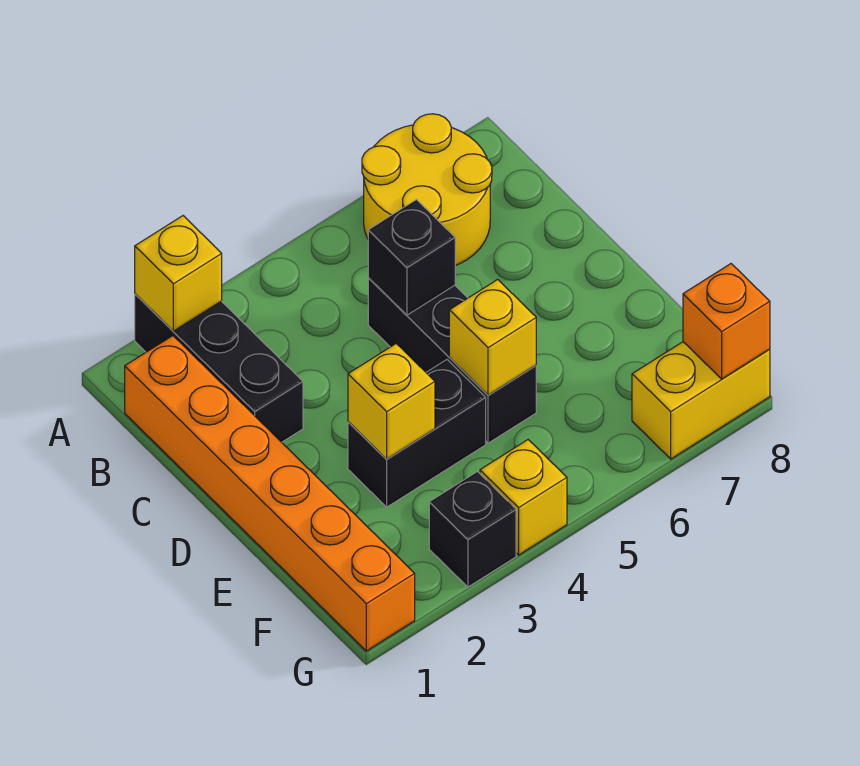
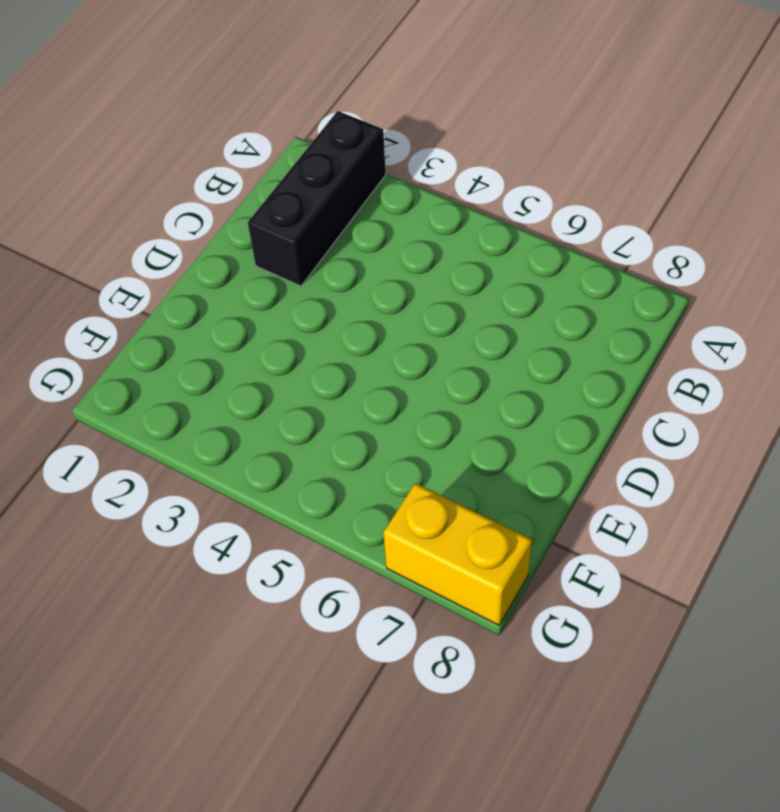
none -> yellow 2x2 round brick [362,114,492,266]
none -> orange 1x6 brick [125,336,415,651]
none -> black 1x3 brick [368,278,536,443]

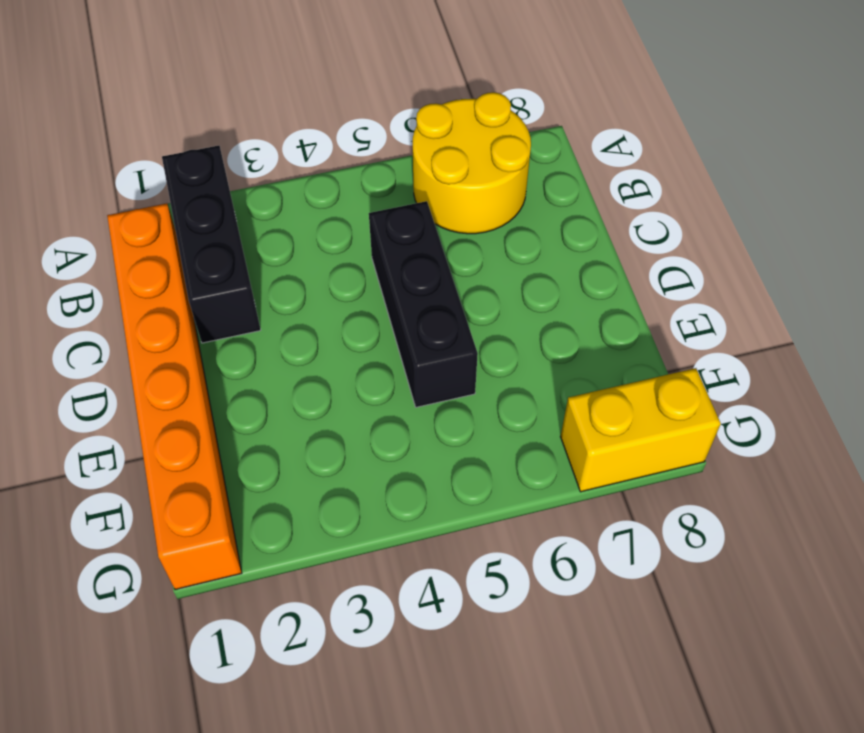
none -> black 1x2 brick [348,360,486,507]
none -> black 1x1 brick [429,472,516,587]
none -> yellow 1x1 brick [480,440,567,555]

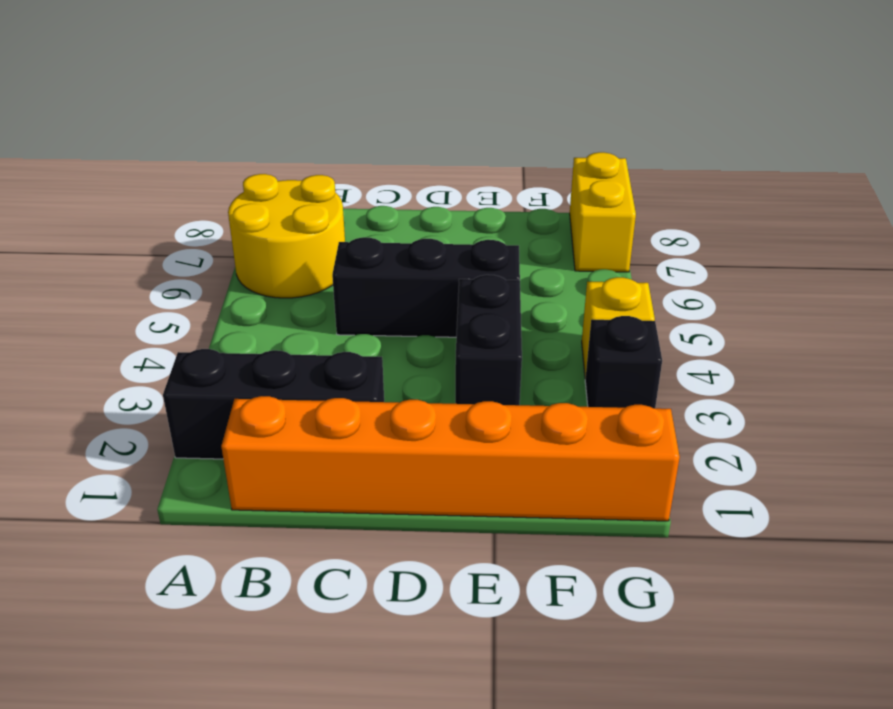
none -> yellow 1x1 brick [135,216,222,331]
none -> black 1x1 brick [368,200,455,315]
none -> yellow 1x1 brick [348,344,435,459]

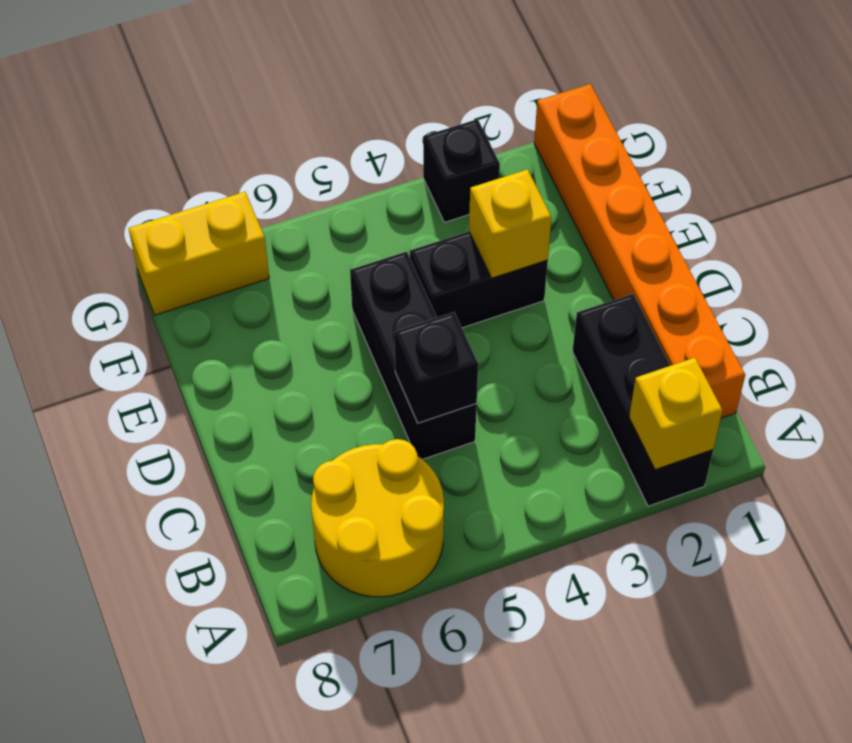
none -> yellow 1x1 brick [480,440,567,555]
none -> yellow 1x1 brick [449,279,536,395]
none -> orange 1x1 brick [683,264,770,379]

